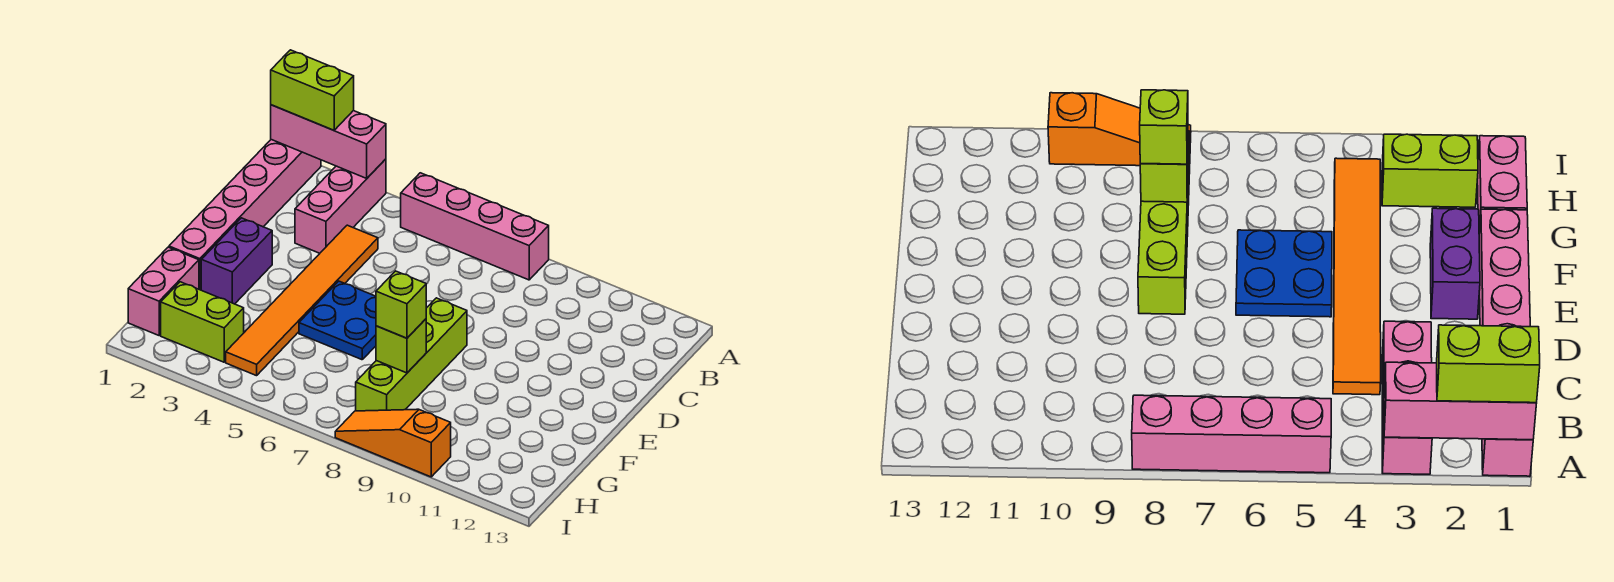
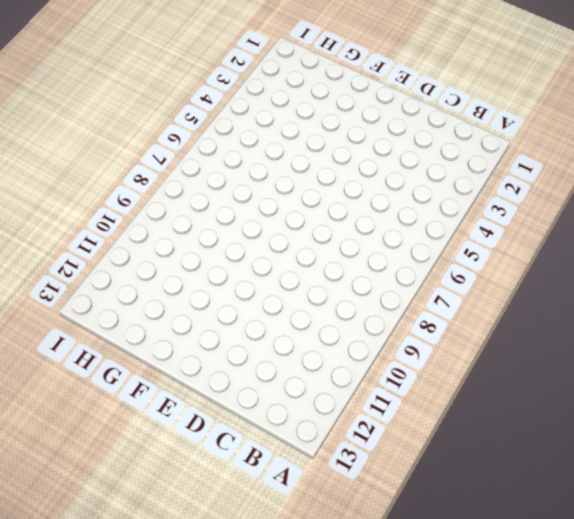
none -> pink 1x6 brick [169,140,321,290]
none -> pink 1x3 brick [295,159,386,253]
none -> pink 1x4 brick [400,173,549,280]

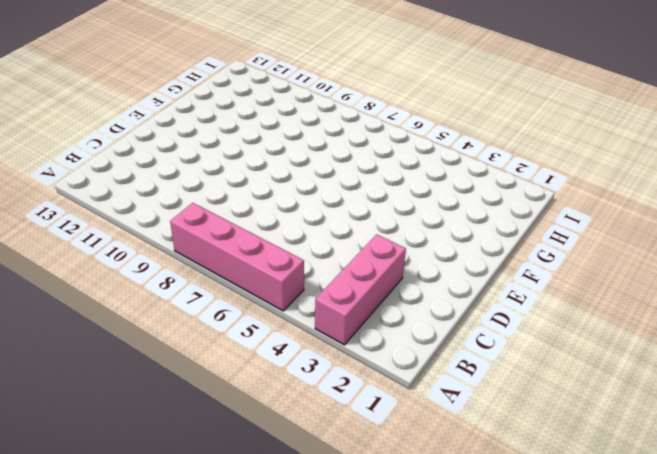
none -> pink 1x6 brick [169,140,321,290]
none -> orange 1x6 tile [226,225,378,376]
none -> purple 1x2 brick [201,218,272,304]

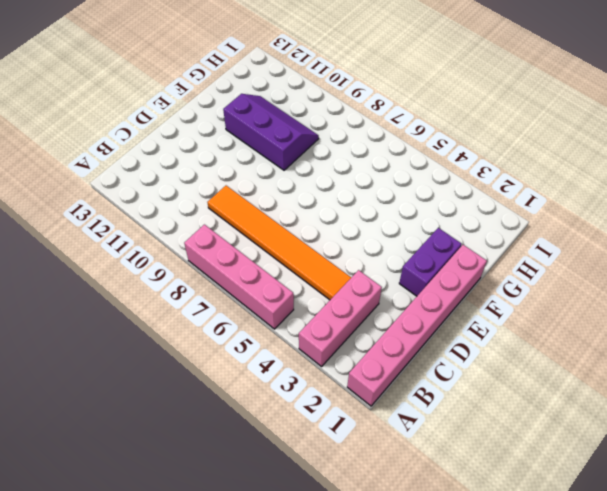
orange 1x6 tile [207,186,351,300] -> orange 1x6 tile turned to [226,225,378,376]
purple 2x3 slope [223,94,319,170] -> none
none -> blue 2x2 plate [299,281,376,360]
none -> lime 1x4 brick [356,298,467,411]
none -> pink 1x2 brick [128,247,199,335]

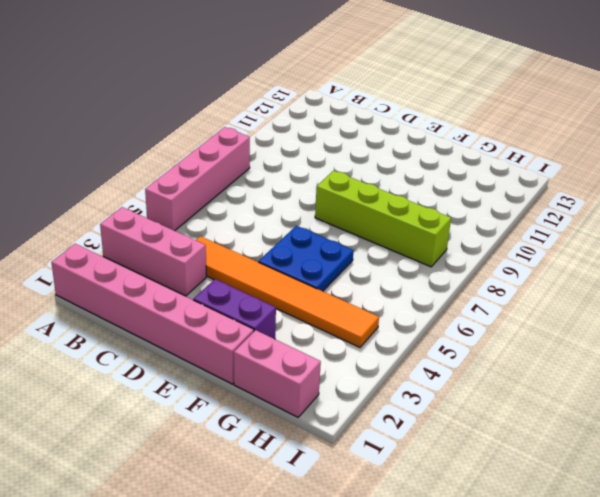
none -> lime 1x2 brick [161,282,244,362]
none -> orange 1x3 slope [335,409,451,477]
none -> pink 1x3 brick [271,105,386,178]

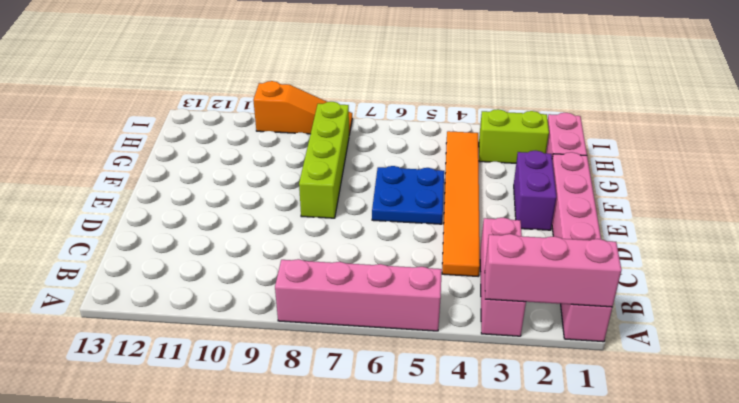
none -> lime 1x1 brick [376,319,426,373]
none -> lime 1x2 brick [271,50,354,130]
none -> lime 1x1 brick [376,271,426,338]

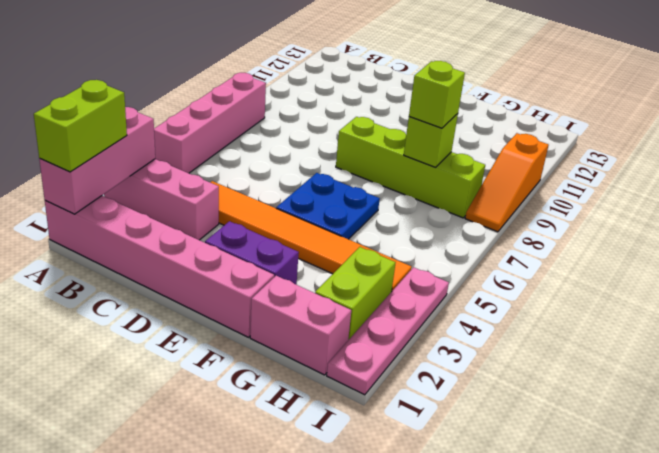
pink 1x4 plate [327,267,449,395] -> none

